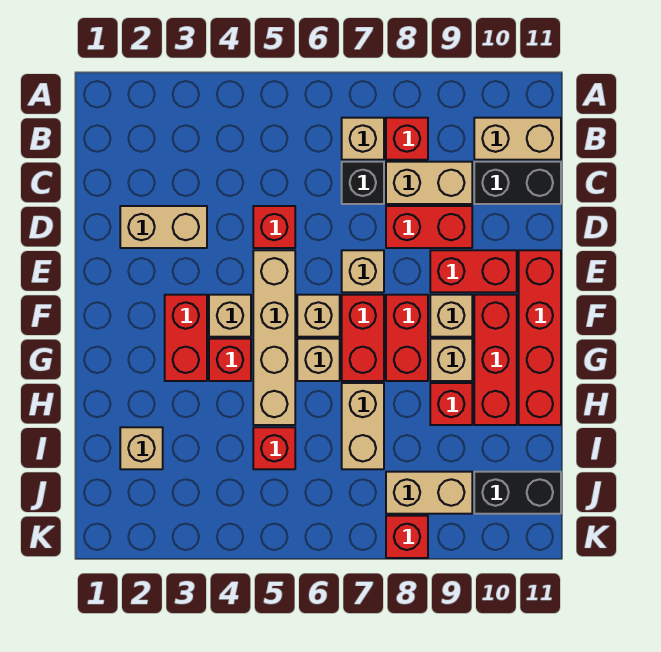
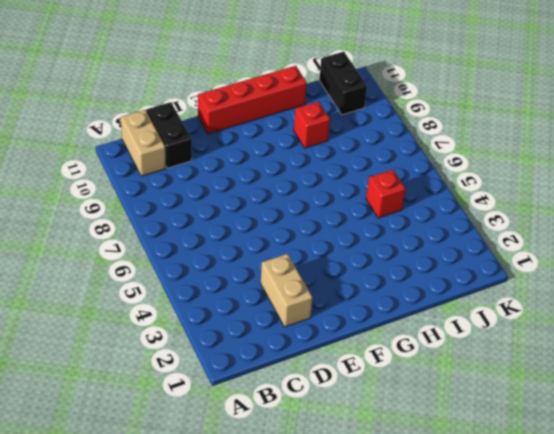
none -> tan 1x1 brick [342,118,384,160]
none -> red 1x1 brick [386,118,428,160]
none -> black 1x1 brick [342,162,384,204]
none -> tan 1x2 brick [386,162,472,204]

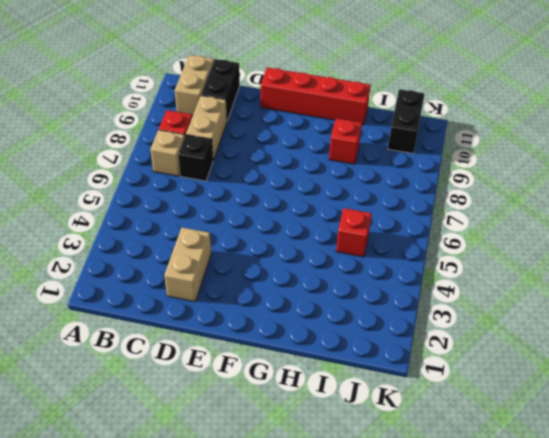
none -> red 1x1 brick [253,206,295,248]
none -> red 1x2 brick [386,206,472,248]
none -> tan 1x4 brick [253,250,295,425]
none -> tan 1x1 brick [342,250,384,292]

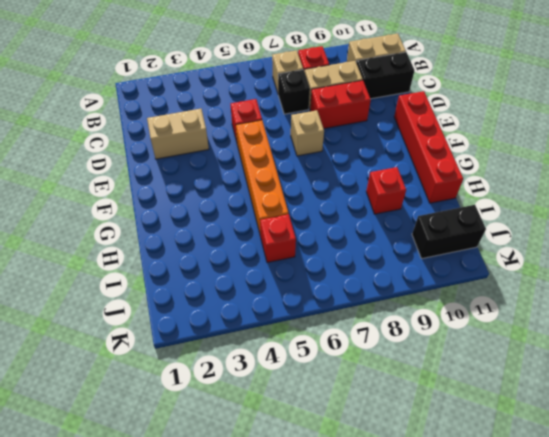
orange 1x4 brick [236,120,289,237] -> tan 1x4 brick [253,250,295,425]
none -> red 1x2 brick [430,250,517,292]
none -> red 1x2 brick [165,295,207,381]
none -> tan 1x1 brick [209,295,251,337]
none -> tan 1x1 brick [297,295,340,337]

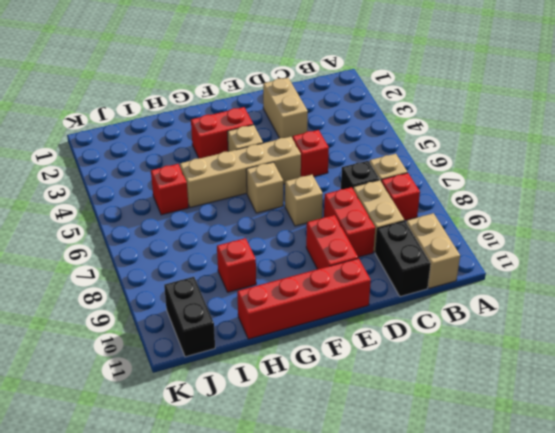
none -> red 1x2 brick [342,295,384,381]
none -> red 1x2 brick [386,295,428,381]
none -> tan 1x1 brick [430,295,472,337]
none -> red 1x3 brick [474,295,517,425]

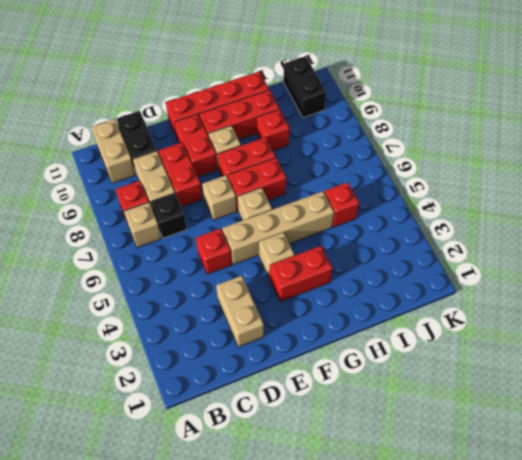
none -> red 1x1 brick [209,339,251,381]
none -> tan 1x1 brick [297,339,340,381]
none -> tan 1x1 brick [430,339,472,381]
none -> tan 1x2 brick [342,383,384,469]

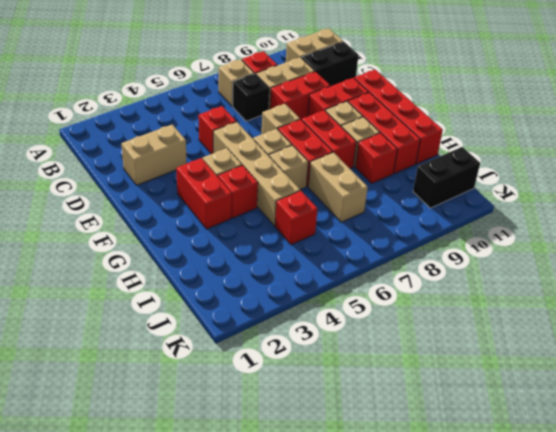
none -> tan 1x1 brick [120,427,163,469]
none -> tan 1x2 brick [386,472,472,514]
none -> red 1x1 brick [386,516,428,558]

